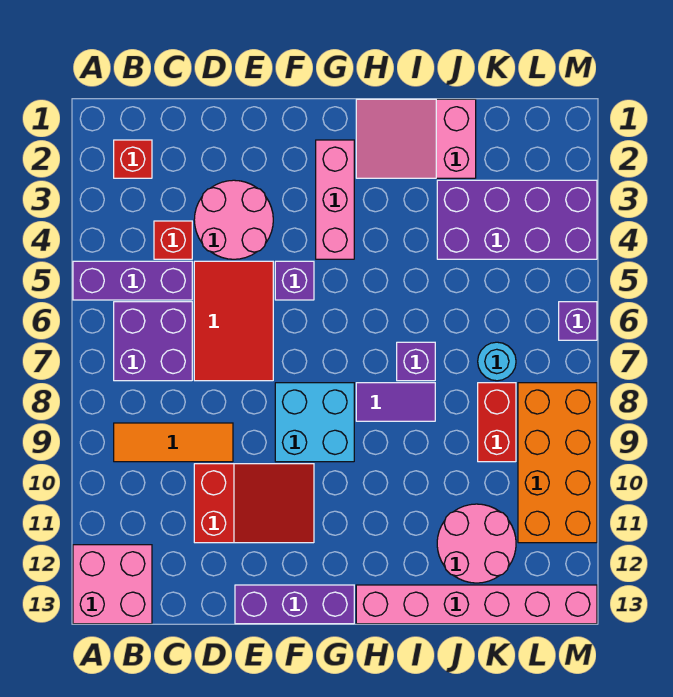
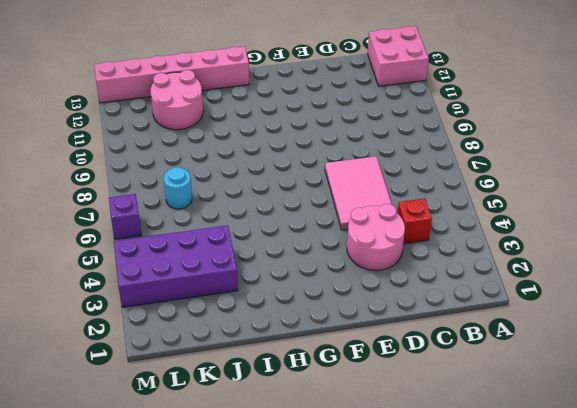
pink 2x3 tile [325,156,392,230] -> red 2x3 tile [194,261,273,381]
none -> purple 1x3 brick [73,261,192,300]
none -> red 1x1 brick [114,140,152,178]
none -> purple 2x2 brick [114,302,192,381]

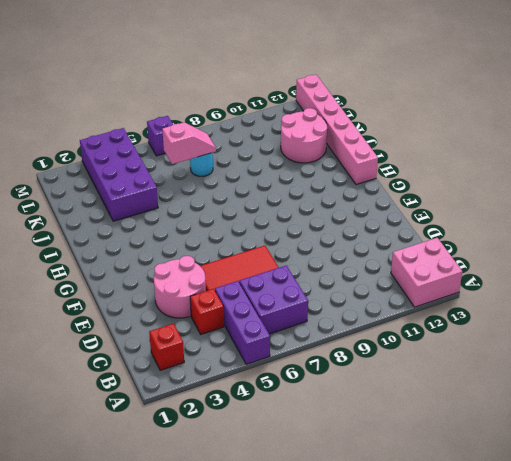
pink 1x2 slope [162,122,216,164] -> none
none -> orange 1x3 tile [114,423,233,462]
none -> red 2x3 slope [194,464,314,543]
none -> purple 1x3 brick [235,585,354,624]

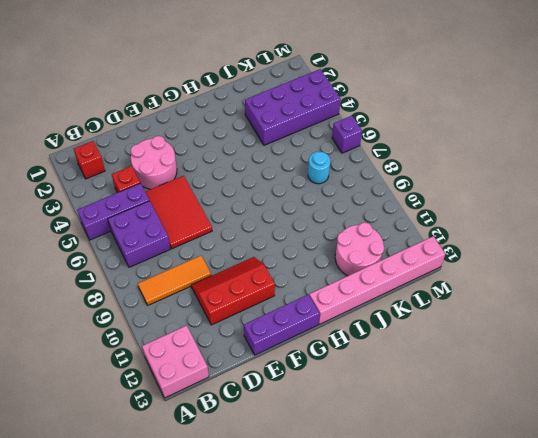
red 2x3 slope [191,257,275,325] -> red 2x3 slope turned to [194,464,314,543]
none -> purple 1x1 brick [275,261,314,300]
none -> cyan 2x2 brick [275,383,354,462]
none -> pink 1x3 brick [316,140,354,259]

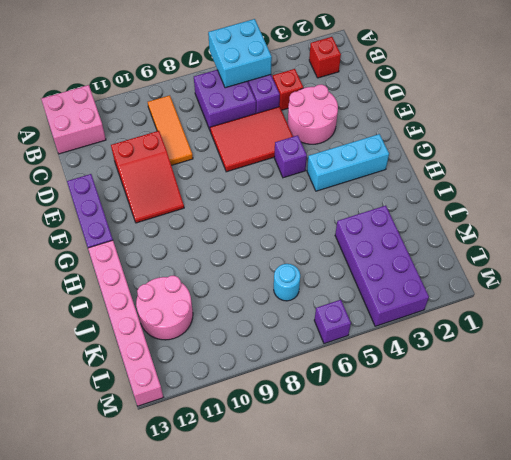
cyan 2x2 brick [208,19,272,88] -> cyan 2x2 brick moved to [275,383,354,462]
cyan 1x3 brick [307,134,389,191] -> pink 1x3 brick [316,140,354,259]
none -> pink 2x3 slope [356,99,476,178]
none -> purple 1x2 tile [356,383,435,421]
none -> purple 1x1 brick [397,342,435,381]

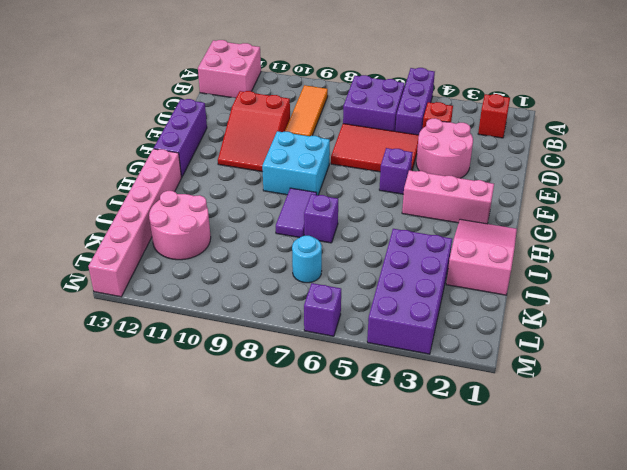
none -> red 1x2 brick [478,383,516,462]
none -> orange 2x4 brick [518,383,597,543]

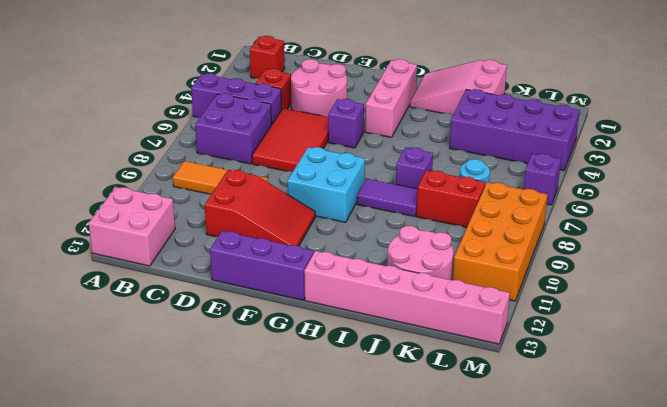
red 1x2 brick [416,170,485,227] -> red 1x2 brick turned to [478,383,516,462]

